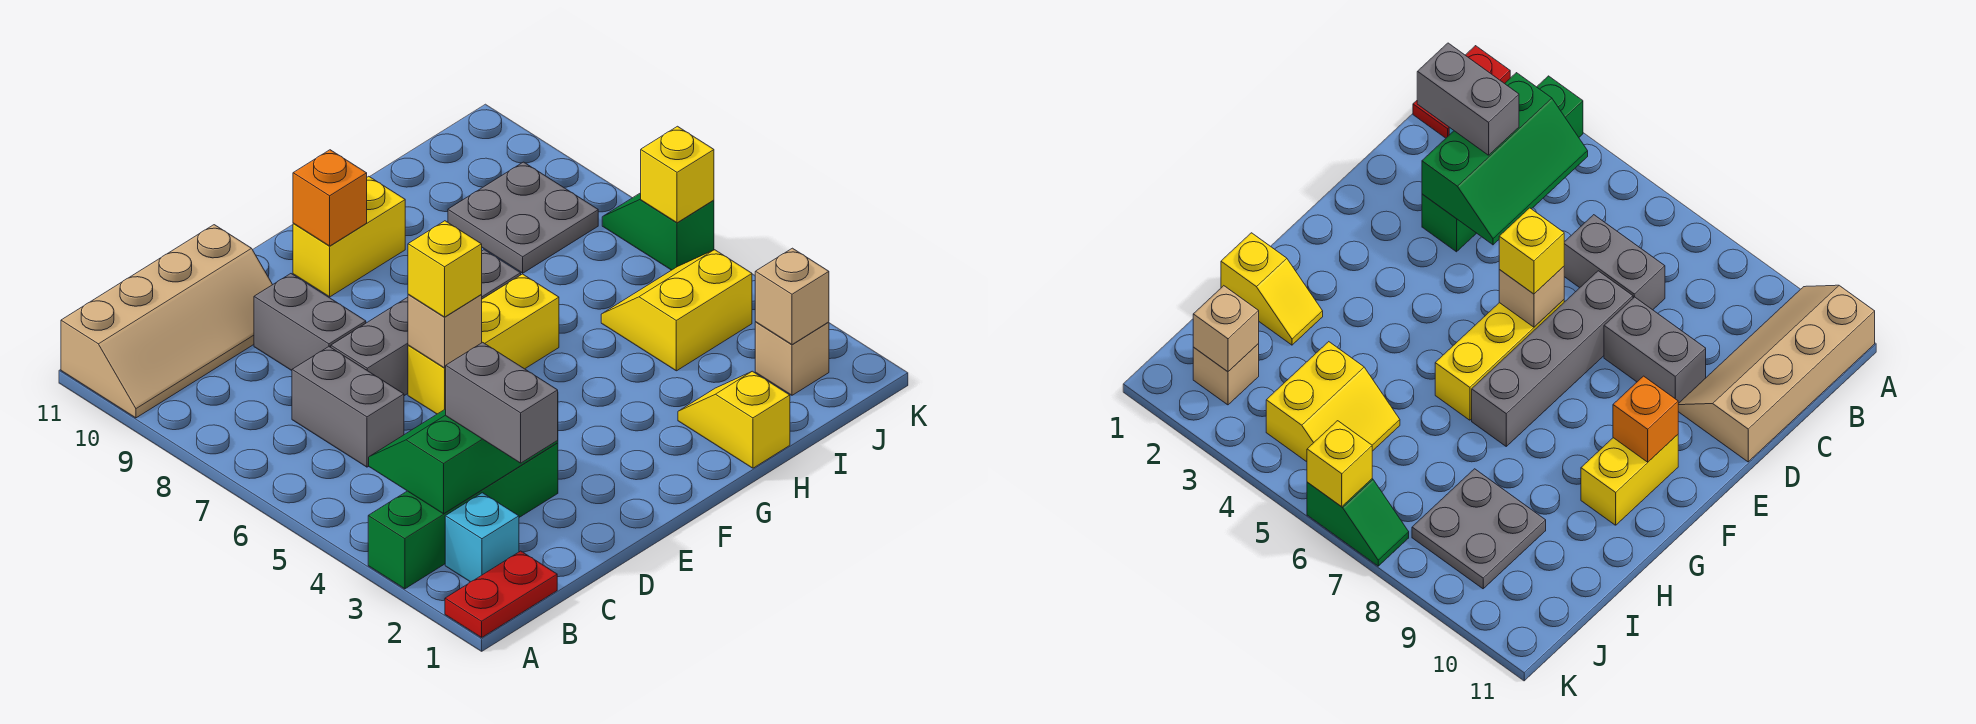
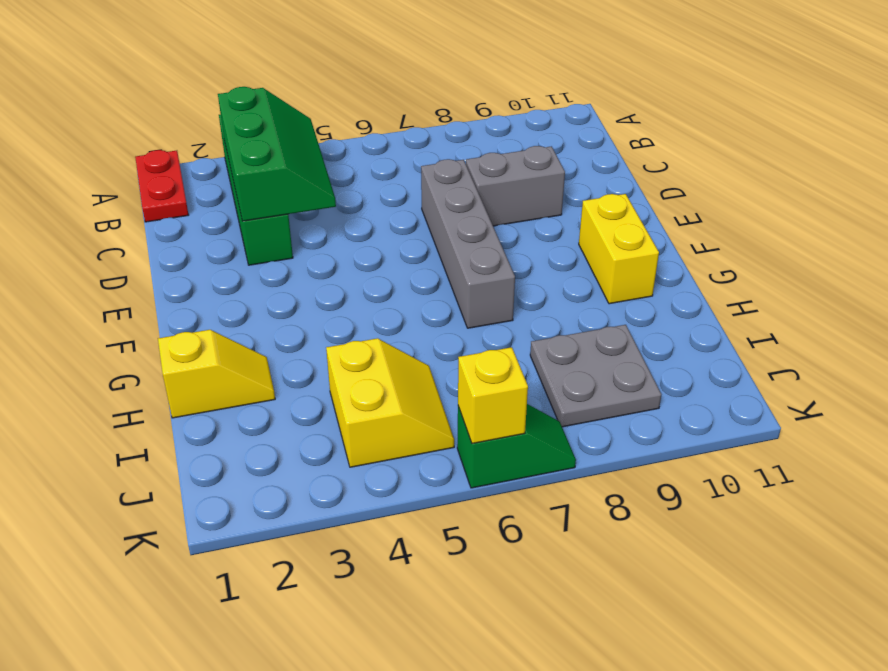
none -> tan 2x4 slope [61,225,273,418]
none -> cyan 1x1 brick [445,493,519,582]
none -> grey 1x2 brick [292,347,404,467]

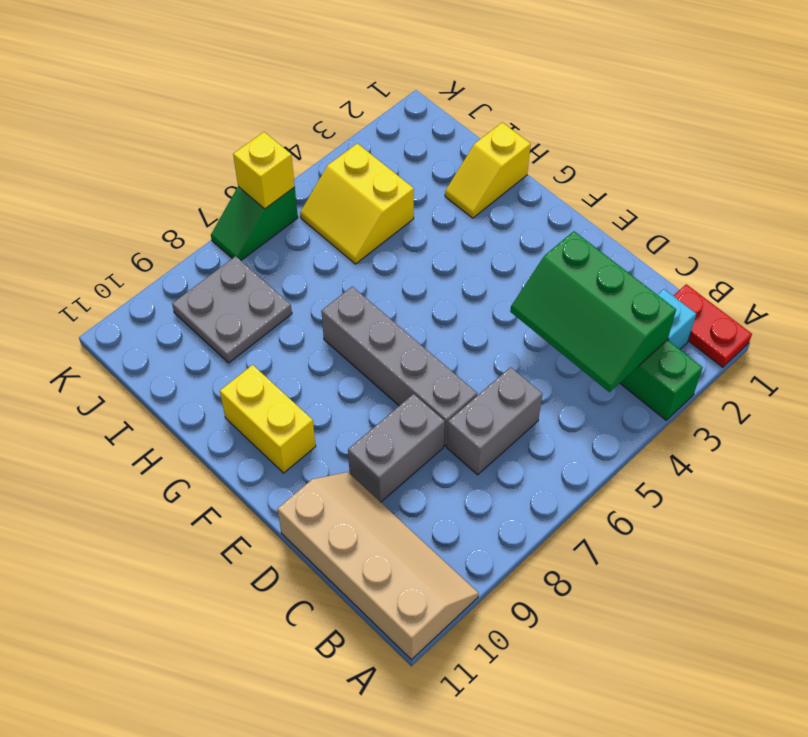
none -> yellow 1x3 brick [408,274,559,414]
none -> tan 1x1 brick [755,322,829,395]
none -> tan 1x1 brick [408,294,482,368]

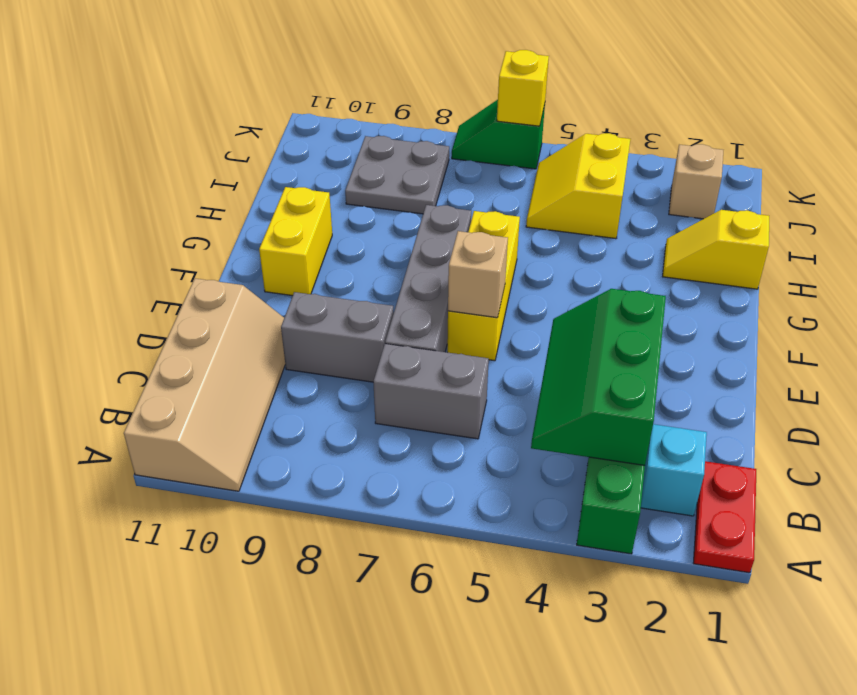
none -> orange 1x1 brick [293,150,367,246]
none -> tan 1x1 brick [755,248,829,345]
none -> grey 1x2 brick [446,342,558,463]

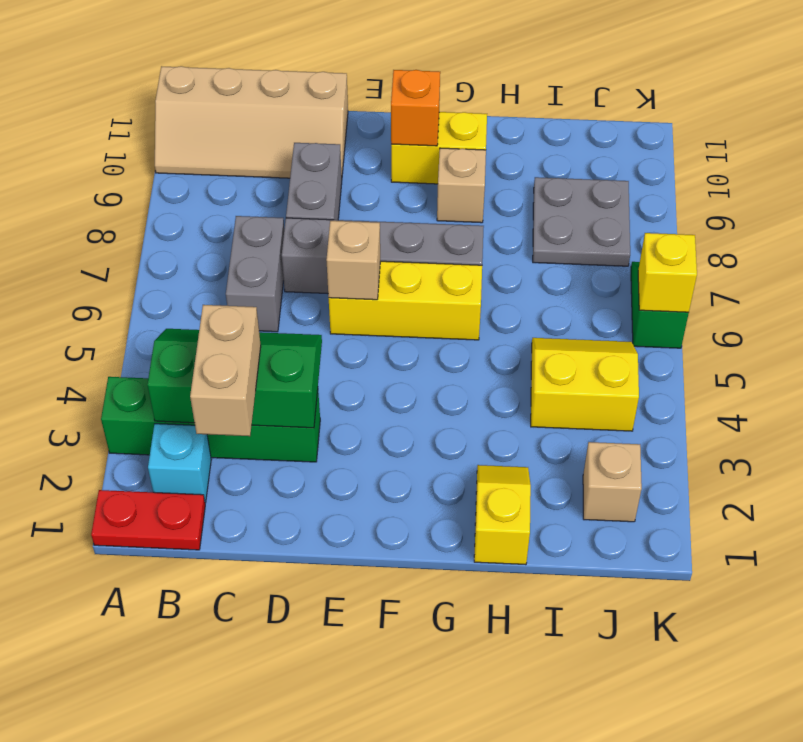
tan 1x2 brick [190,305,261,436] -> grey 1x2 brick [446,342,558,463]
tan 1x1 brick [437,148,486,223] -> tan 1x1 brick moved to [755,248,829,345]
none -> yellow 1x1 brick [408,221,482,317]

